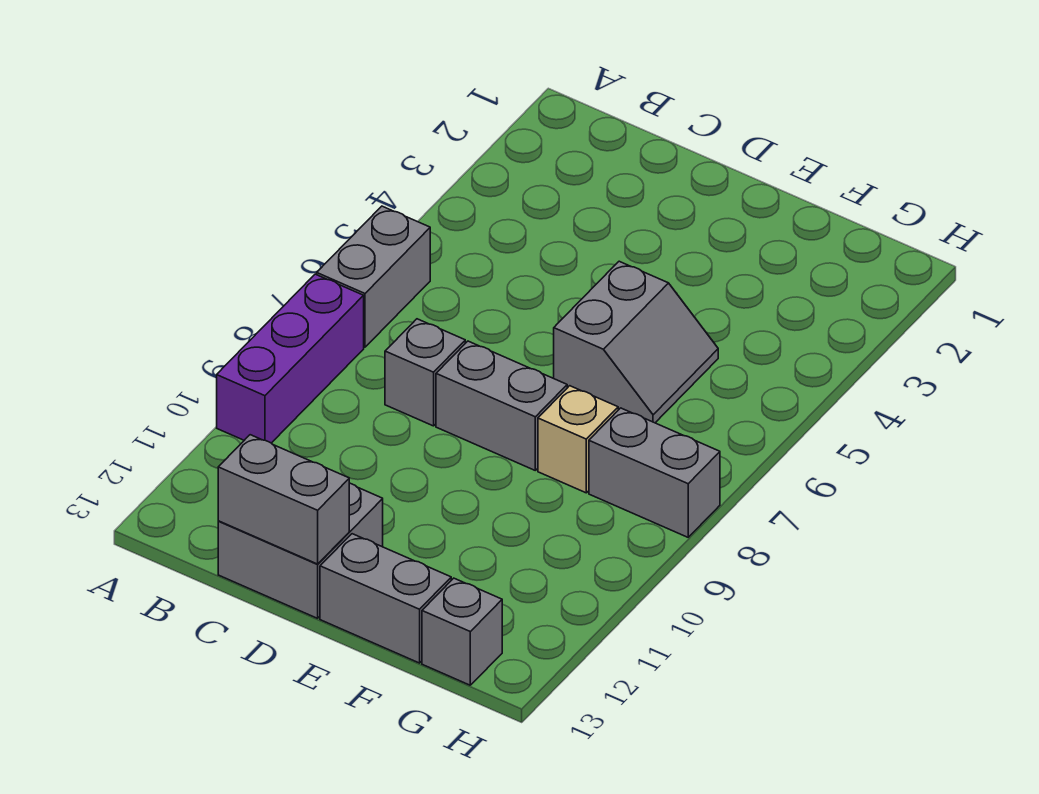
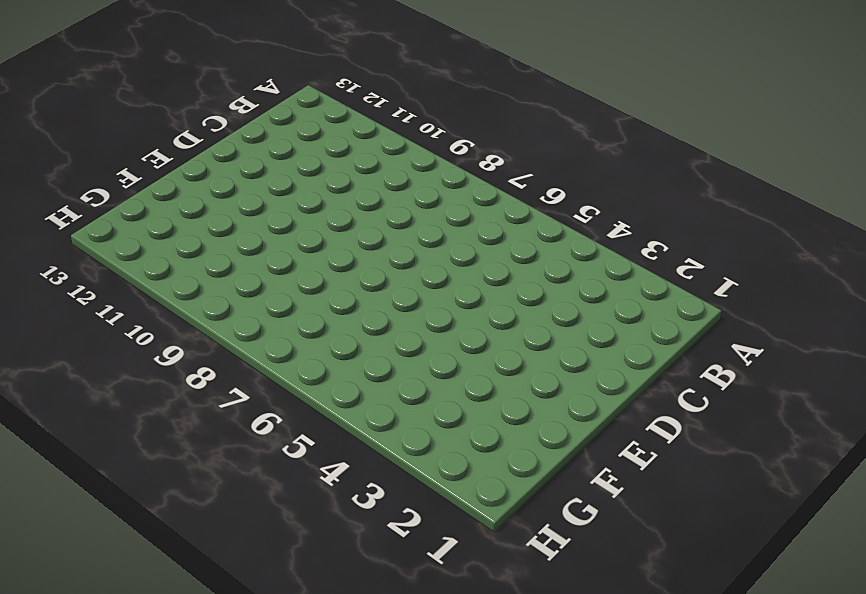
none -> grey 1x2 brick [317,206,430,347]
none -> purple 1x3 brick [217,274,364,443]

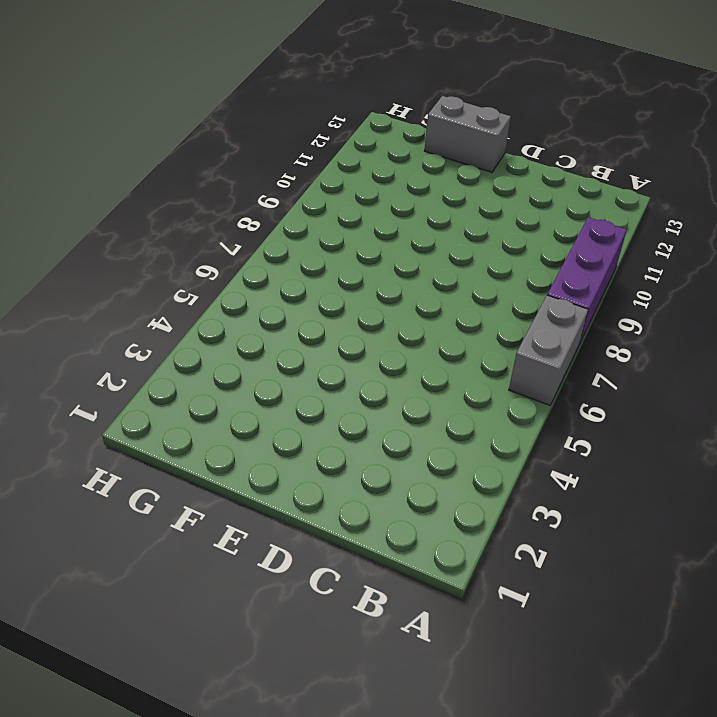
none -> grey 1x1 brick [385,319,465,426]
none -> grey 2x2 brick [218,483,383,618]

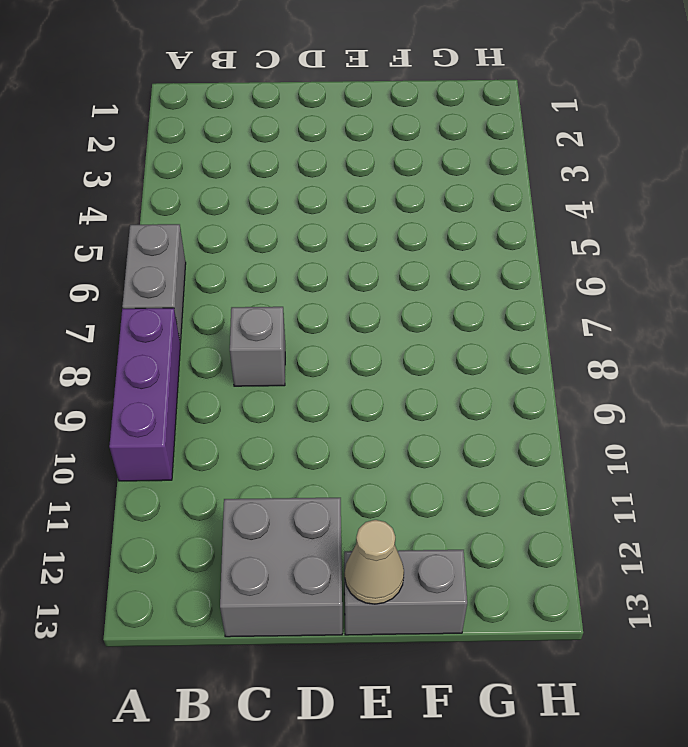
tan 1x1 cone [345,520,404,604] -> none
none -> grey 1x2 brick [436,341,567,470]
none -> grey 2x2 slope [554,261,718,423]

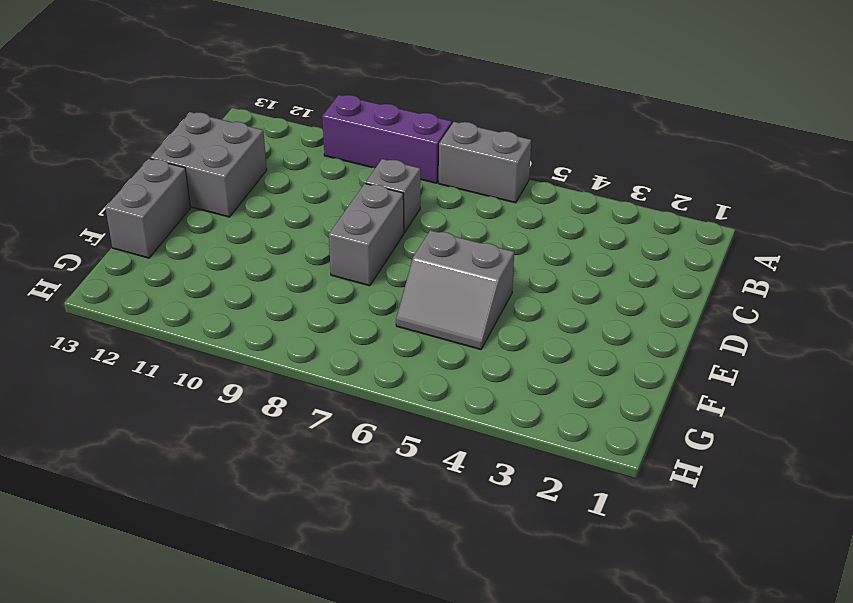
none -> tan 1x1 brick [538,386,618,493]
none -> grey 1x2 brick [589,408,720,537]

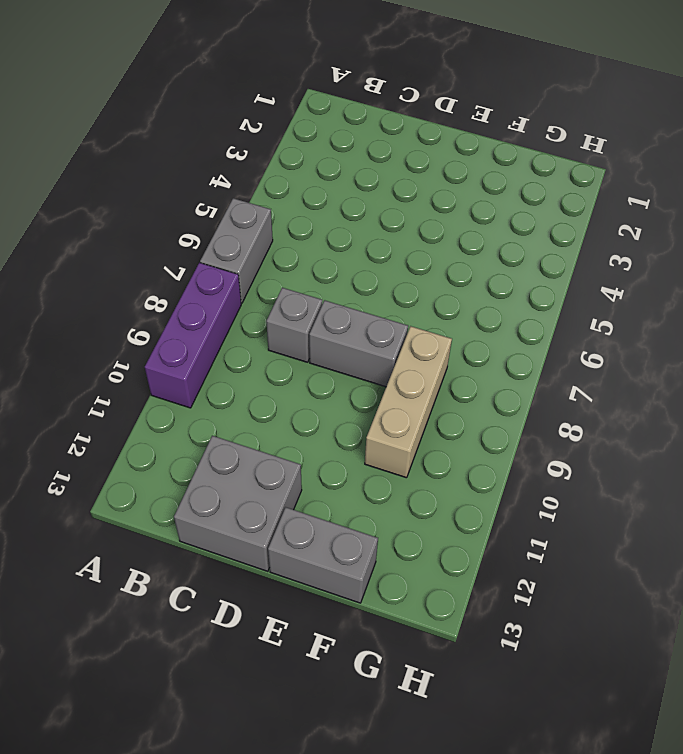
tan 1x3 brick [365,326,452,478] -> tan 1x1 brick [538,386,618,493]
none -> grey 2x2 slope [554,261,718,423]
none -> grey 1x2 brick [589,408,720,537]

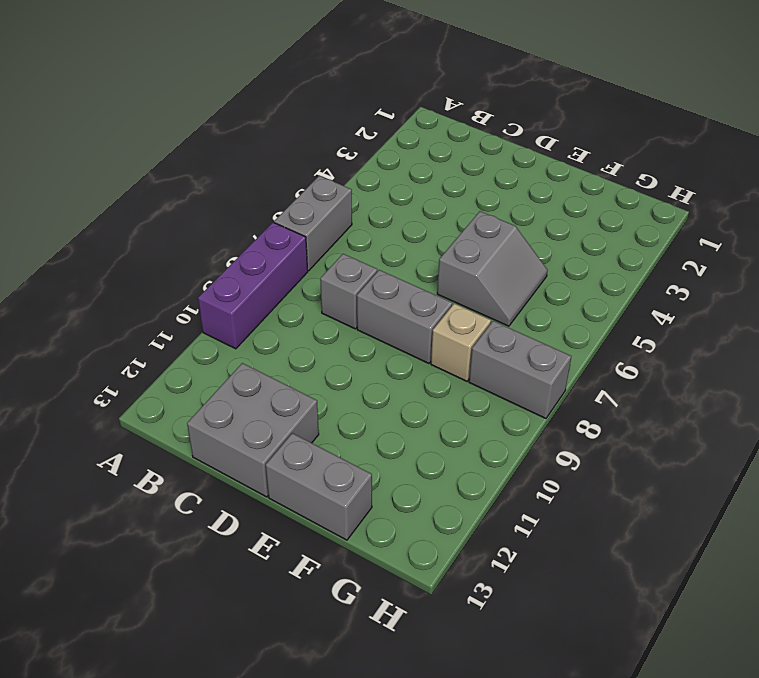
none -> grey 1x1 brick [422,578,502,685]
none -> grey 1x2 brick [218,435,349,564]

